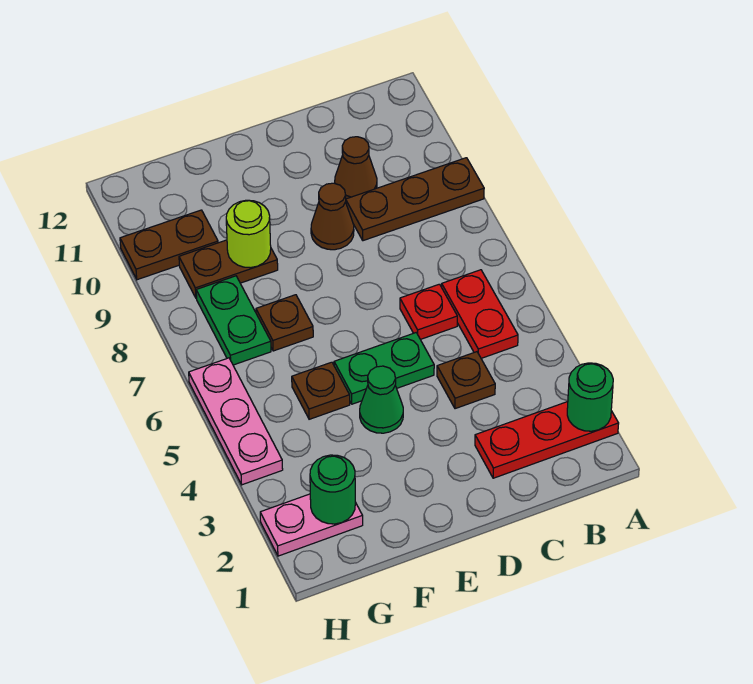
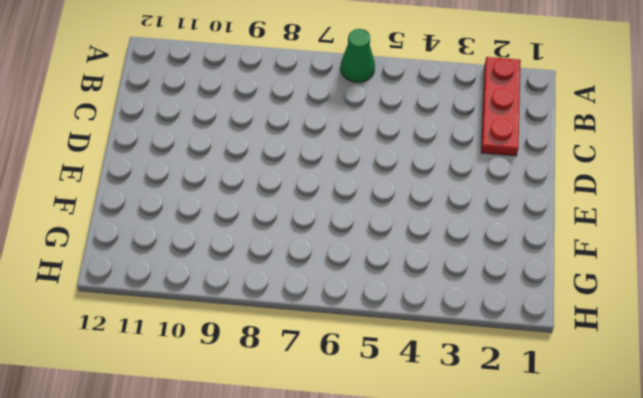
green 1x1 cone [341,29,375,83] -> green 1x1 cone moved to [360,366,403,433]
none -> brown 1x3 plate [346,158,484,241]
none -> red 1x2 plate [442,270,518,358]
none -> brown 1x1 plate [437,352,495,409]

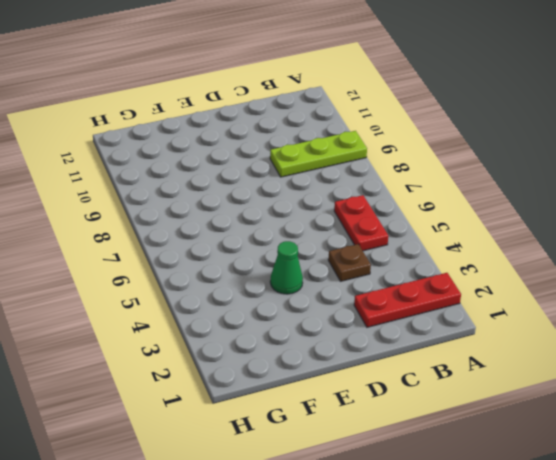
lime 1x3 plate [270,131,367,177] -> brown 1x3 plate [346,158,484,241]
none -> red 1x1 plate [400,284,457,339]
none -> brown 1x1 cone [335,137,377,199]
none -> green 1x2 plate [334,333,434,404]

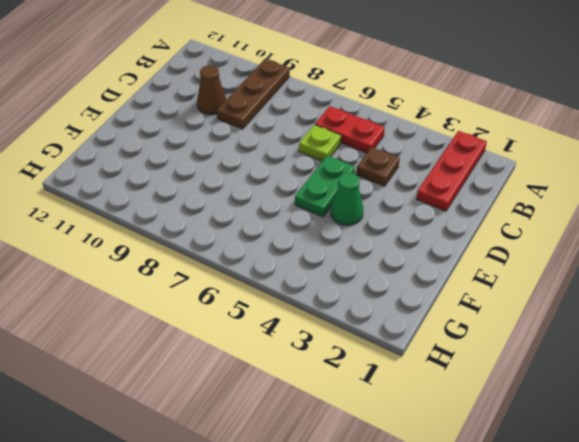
lime 1x1 plate [299,125,341,161] -> red 1x1 plate [400,284,457,339]
none -> brown 1x1 cone [311,183,354,250]
none -> brown 1x1 plate [292,362,350,419]
none -> brown 1x1 plate [256,295,313,351]

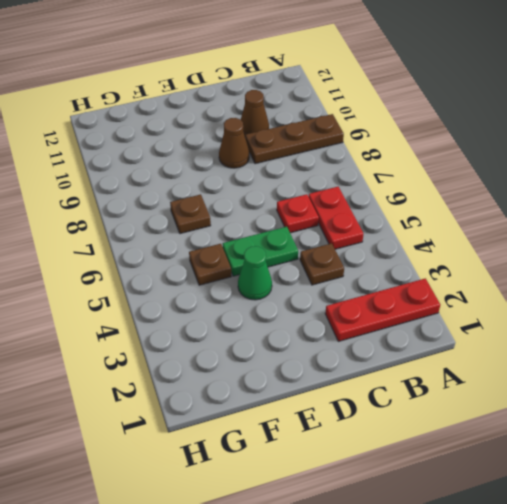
none -> brown 1x2 plate [179,240,278,298]
none -> pink 1x2 plate [260,494,363,556]
none -> green 1x2 plate [196,276,271,365]

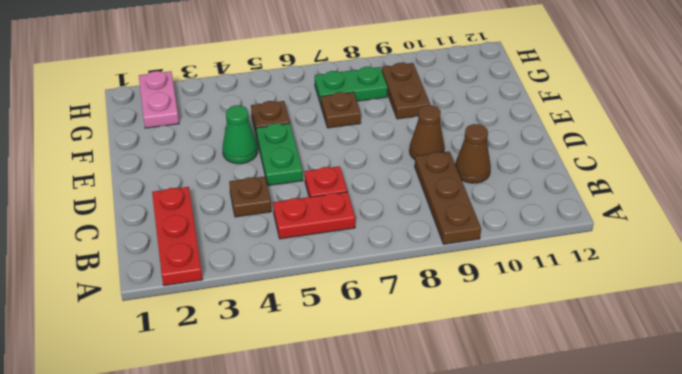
none -> brown 1x2 plate [120,210,218,280]
none -> pink 1x3 plate [189,358,283,485]
none -> green 1x1 round brick [567,363,613,431]

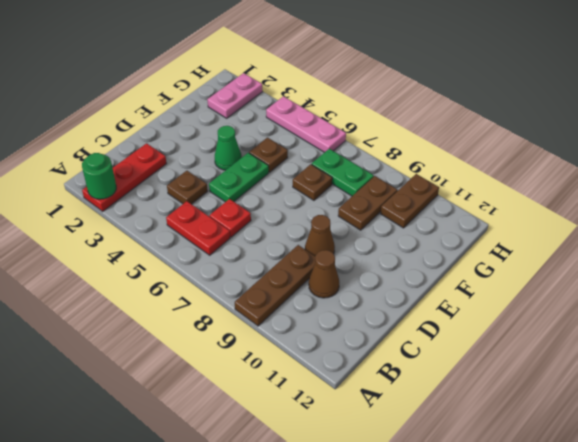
none -> lime 1x1 round brick [226,200,271,268]
none -> green 1x1 round brick [310,455,355,524]

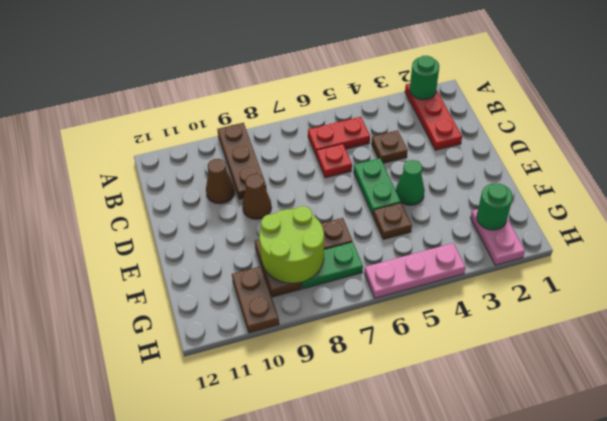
lime 2x2 round brick [259,206,324,283] -> lime 1x1 round brick [226,200,271,268]

